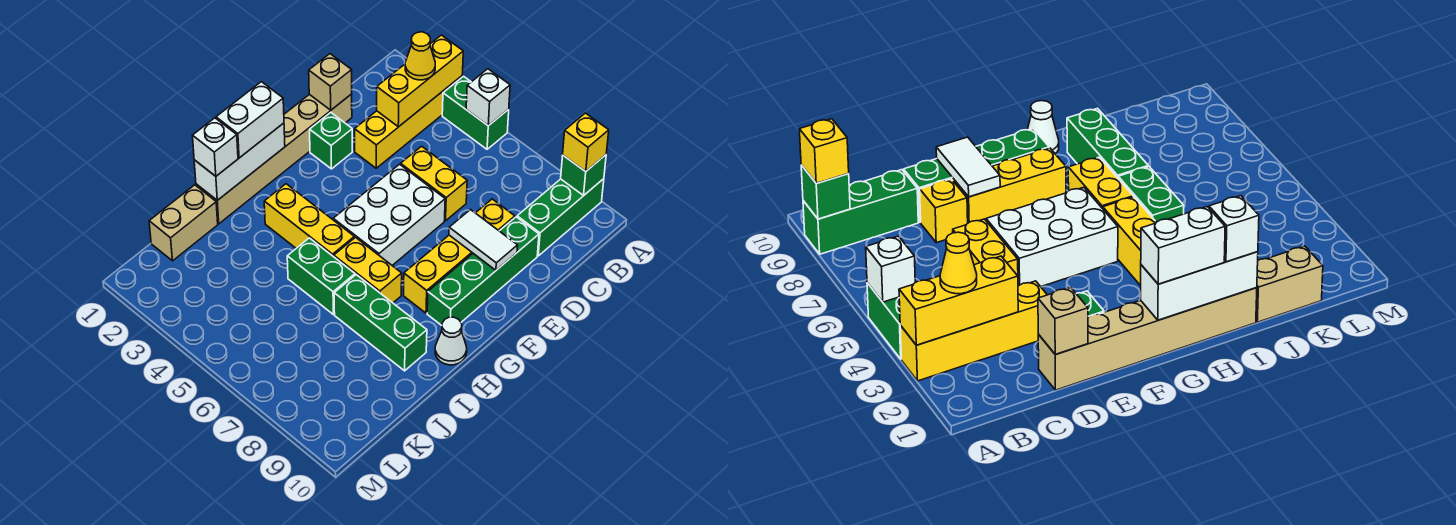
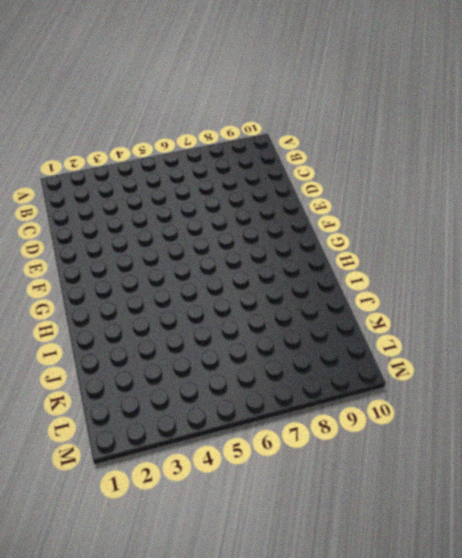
none -> yellow 1x4 brick [355,76,462,168]
none -> green 1x2 brick [442,76,509,149]
none -> green 1x3 brick [517,179,604,256]

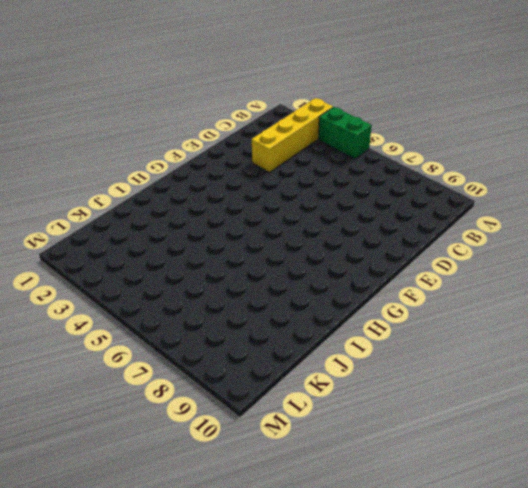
none -> green 1x3 brick [517,179,604,256]
none -> tan 1x6 brick [196,94,352,224]
none -> yellow 1x2 brick [401,146,467,221]

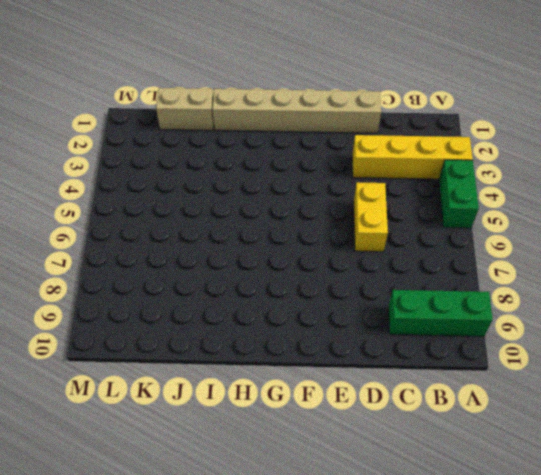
none -> yellow 1x1 brick [476,199,515,231]
none -> green 1x4 brick [427,217,539,325]
none -> green 1x1 brick [310,113,353,169]

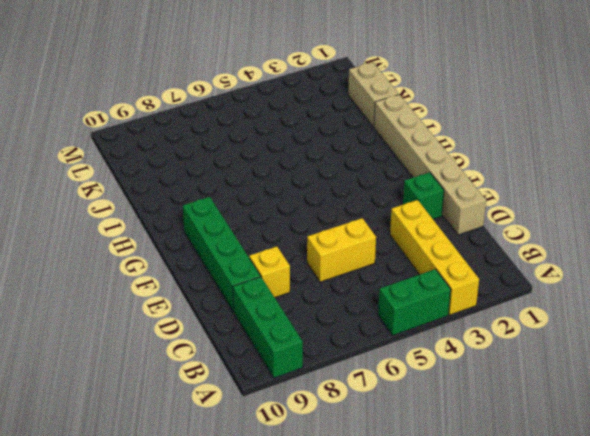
none -> white 2x3 brick [333,164,445,265]
none -> yellow 1x3 brick [404,235,473,313]
none -> yellow 1x3 brick [264,184,354,257]

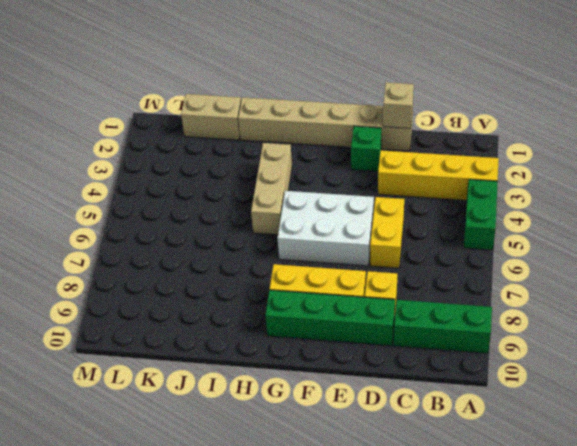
tan 1x3 brick [251,143,292,235] -> yellow 1x3 brick [264,184,354,257]
none -> yellow 1x2 brick [334,238,402,303]
none -> white 1x1 cone [435,317,467,365]
none -> green 1x2 brick [287,238,355,314]

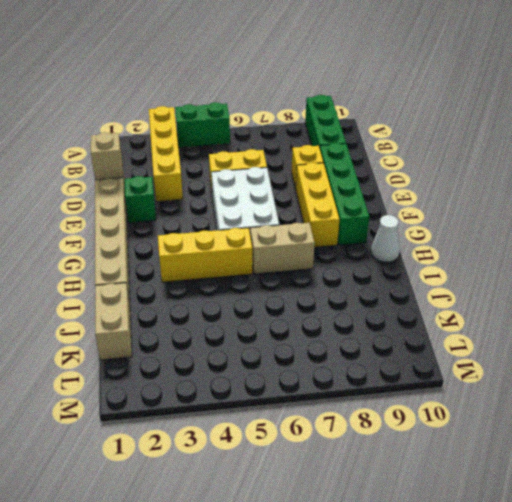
tan 1x2 brick [250,223,315,274] -> yellow 1x2 brick [334,238,402,303]
none -> green 1x2 brick [287,238,355,314]
none -> green 1x3 brick [334,275,427,371]
none -> yellow 1x3 brick [377,35,463,127]

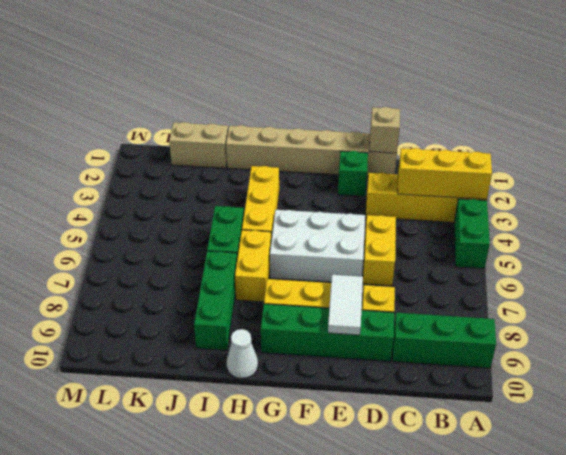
none -> white 1x1 brick [466,69,510,126]
none -> green 1x1 brick [561,155,606,195]
none -> white 1x3 brick [194,123,285,200]

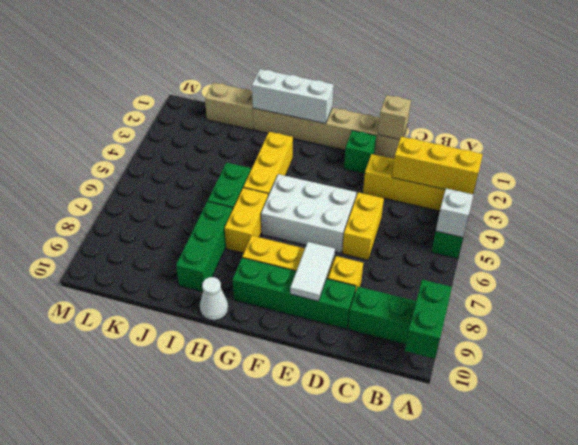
green 1x2 brick [405,280,452,359] -> green 1x1 brick [561,155,606,195]
none -> yellow 1x1 brick [563,113,609,171]
none -> yellow 1x1 cone [405,32,435,80]
none -> white 1x2 brick [216,82,284,158]

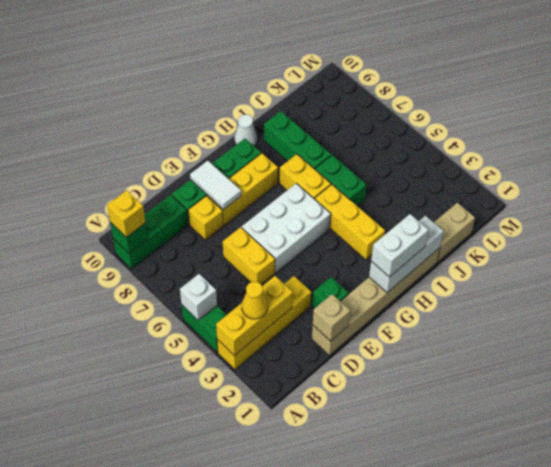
none -> white 1x1 brick [193,118,238,176]

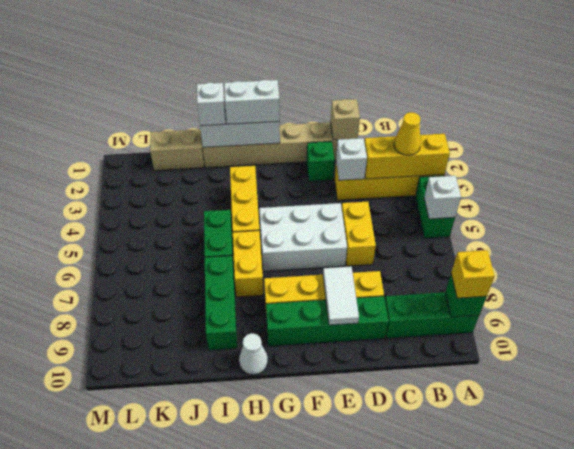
white 1x1 brick [336,138,367,180] -> none

